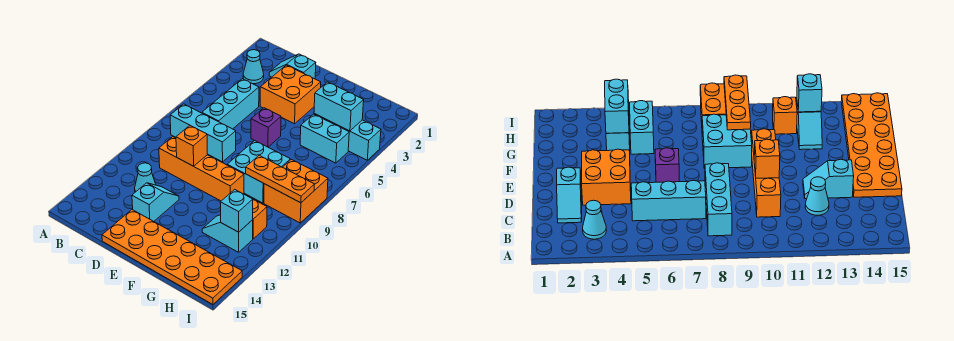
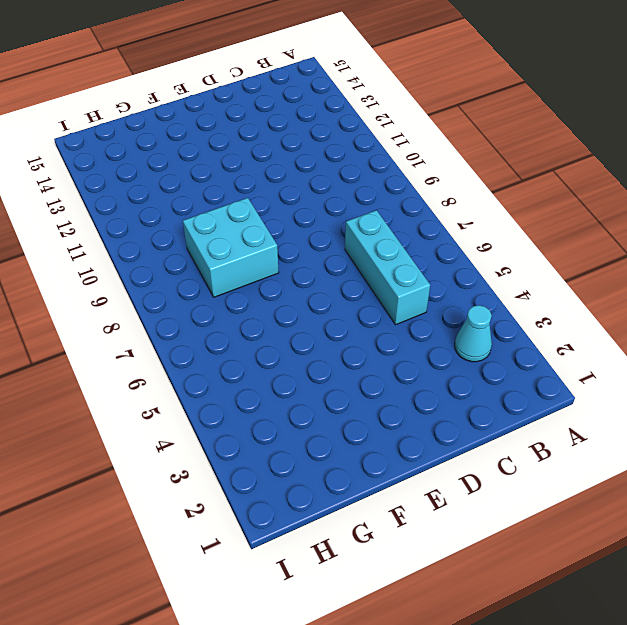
none -> cyan 1x3 brick [170,104,236,162]
none -> cyan 1x2 slope [269,54,316,79]
none -> orange 1x4 brick [159,137,244,201]

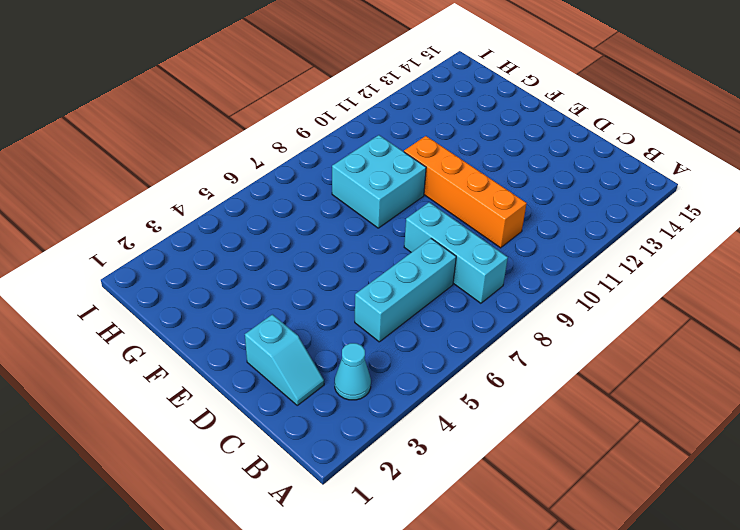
none -> cyan 1x1 cone [135,163,156,192]
none -> orange 2x2 brick [260,65,321,124]
none -> cyan 1x2 slope [132,183,179,221]

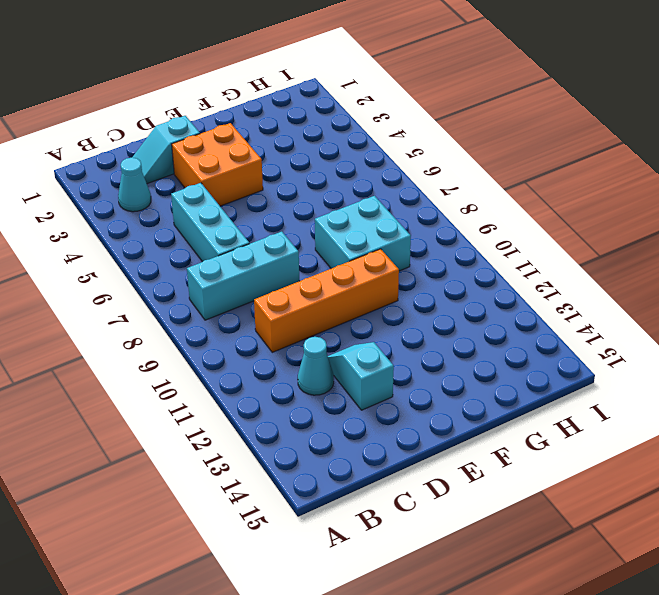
none -> orange 2x6 plate [102,210,242,304]
none -> purple 1x1 brick [251,108,281,147]
none -> cyan 1x3 brick [314,114,381,160]

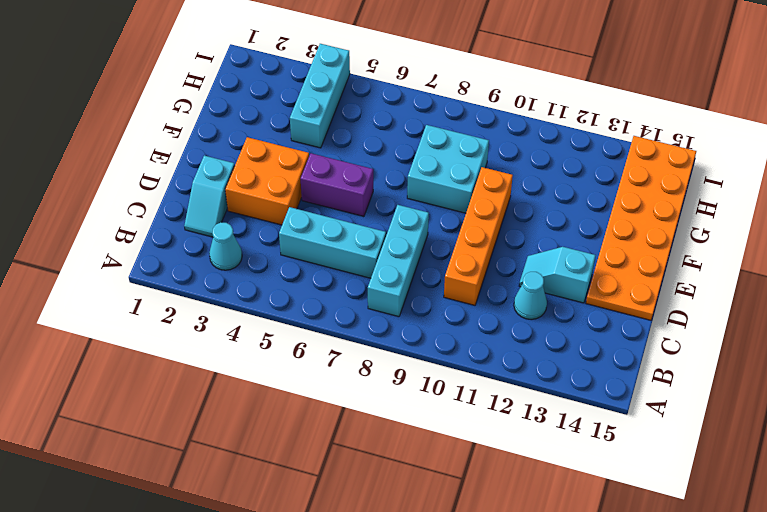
purple 1x2 brick [301,153,373,217] -> purple 1x1 brick [251,108,281,147]
none -> cyan 1x2 brick [300,114,349,163]
none -> cyan 1x2 slope [202,215,253,252]
none -> orange 2x2 brick [264,159,328,223]

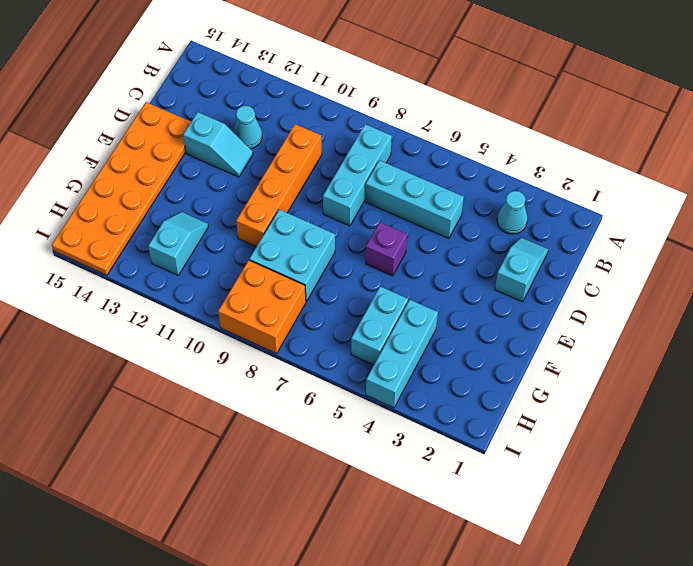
none -> orange 2x2 brick [260,65,321,124]
none -> orange 1x1 brick [253,199,267,239]
none -> orange 1x1 brick [176,126,208,166]

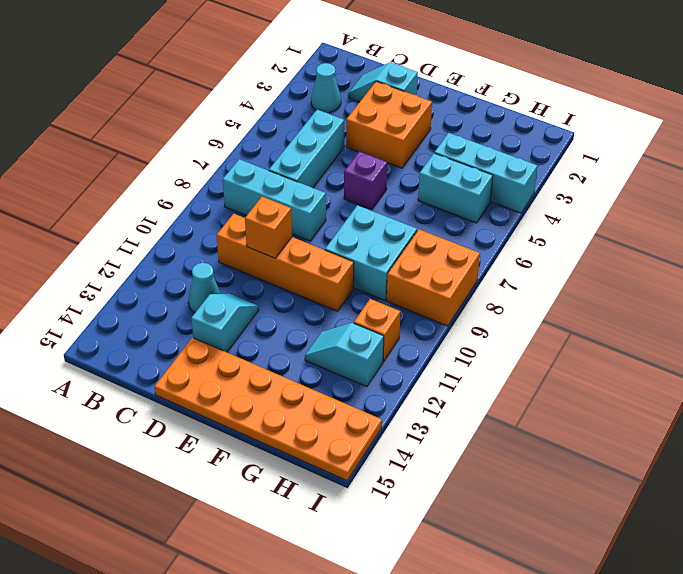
none -> cyan 1x2 brick [314,82,364,131]
none -> orange 1x3 plate [246,155,315,203]
none -> cyan 1x1 brick [220,189,253,232]

